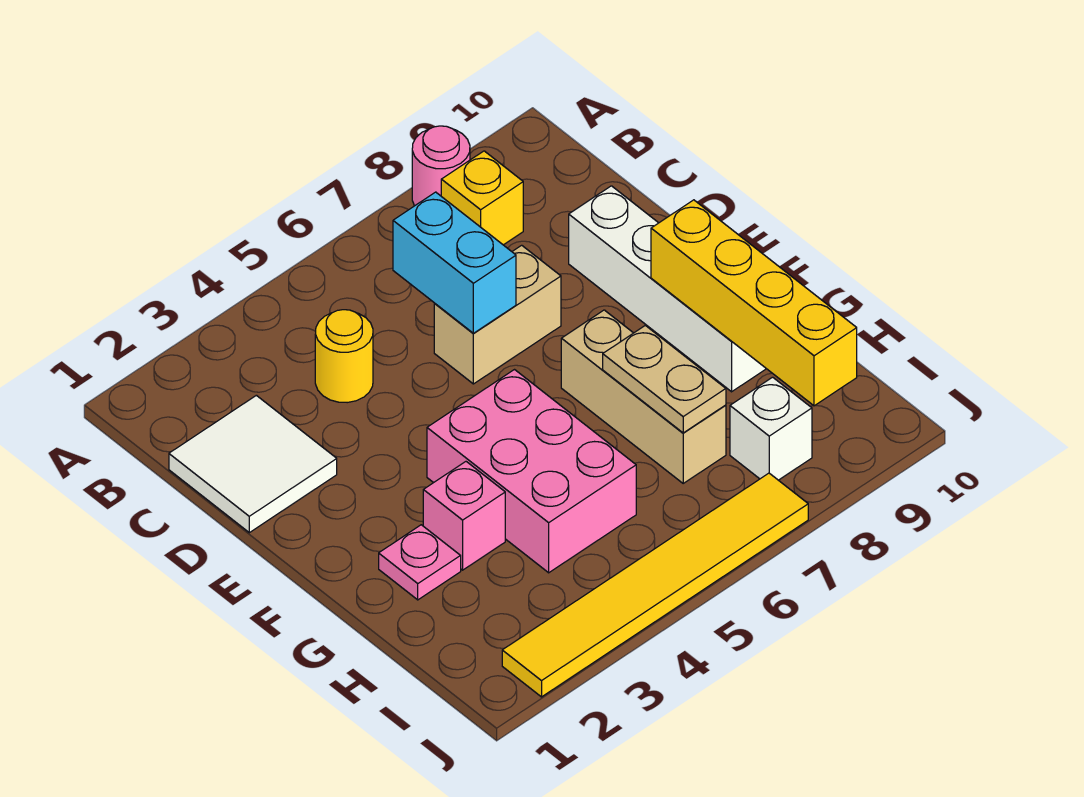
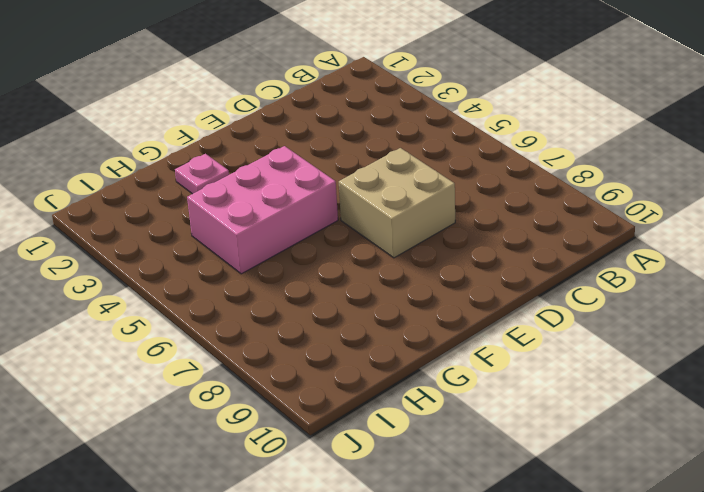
tan 2x2 brick [339,148,455,258] -> tan 1x2 brick [434,245,561,384]
none -> pink 1x1 round brick [412,126,470,206]
none -> yellow 1x1 brick [441,151,523,245]
none -> white 2x2 tile [169,395,337,533]

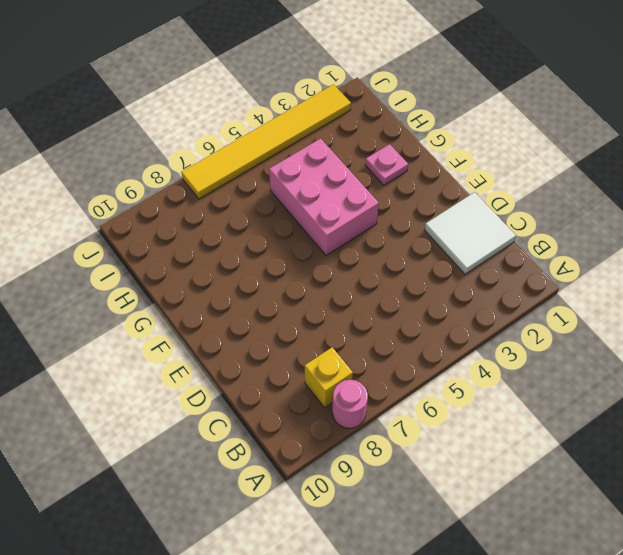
none -> yellow 1x1 round brick [315,310,373,403]
none -> tan 1x2 brick [434,245,561,384]
none -> white 1x4 brick [569,186,766,392]

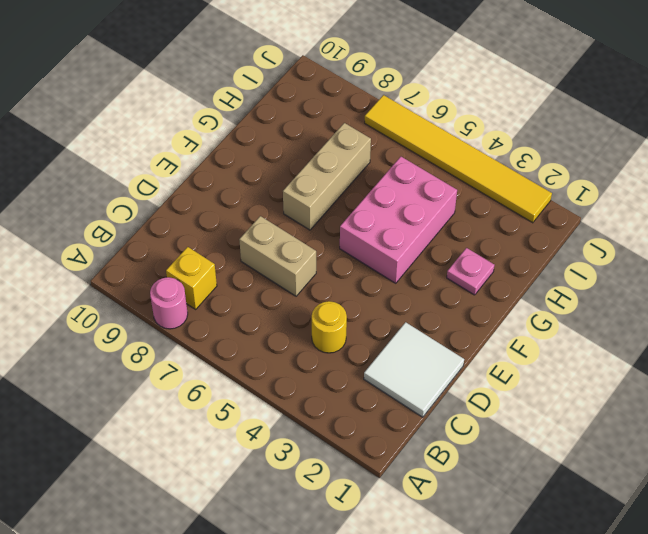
none -> white 1x4 brick [569,186,766,392]
none -> pink 1x1 brick [423,462,505,570]
none -> white 1x1 brick [730,377,812,480]

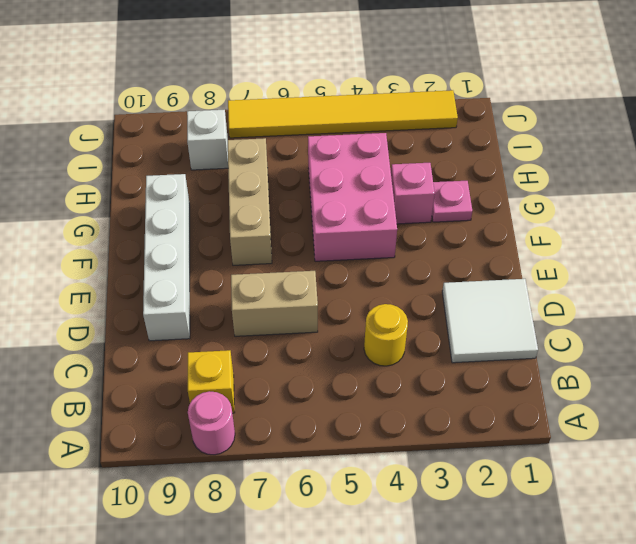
none -> cyan 1x2 brick [393,192,516,334]
none -> yellow 1x4 brick [651,200,857,406]
none -> tan 1x2 plate [603,325,726,433]

